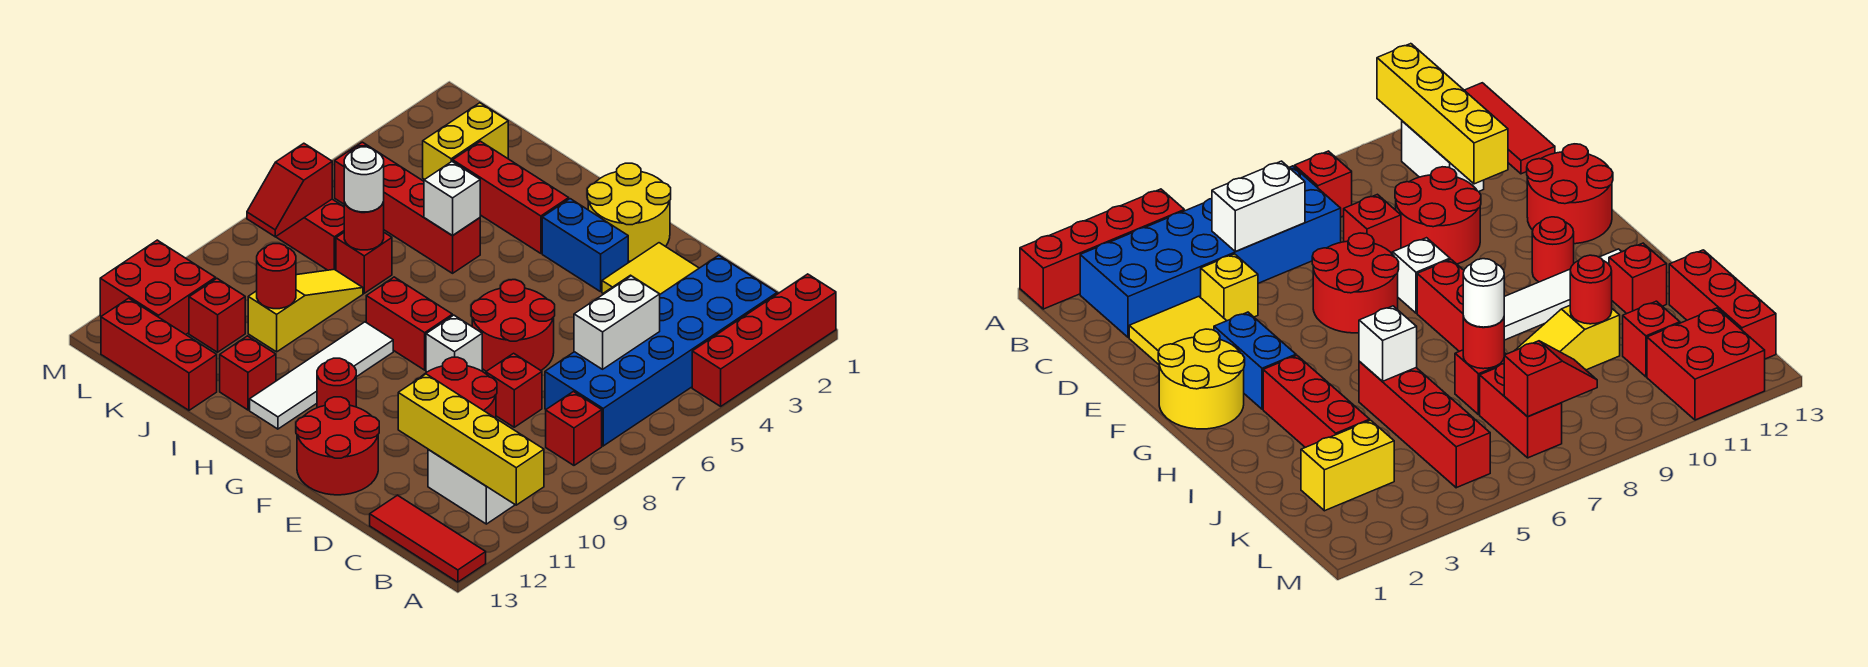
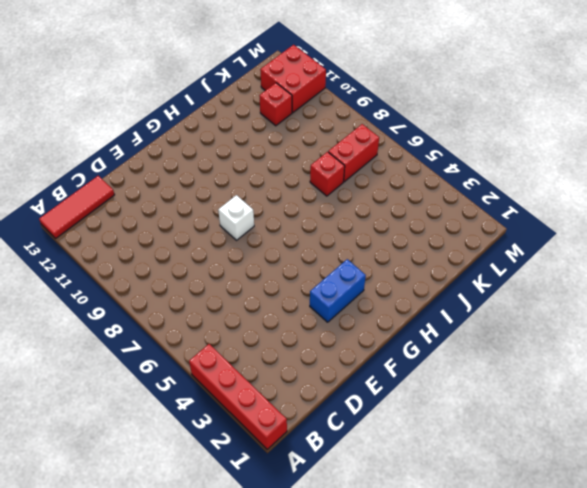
none -> blue 2x6 brick [545,255,777,446]
none -> red 1x1 brick [546,392,602,465]
none -> white 1x2 brick [428,450,514,524]
none -> yellow 2x2 tile [602,243,699,294]

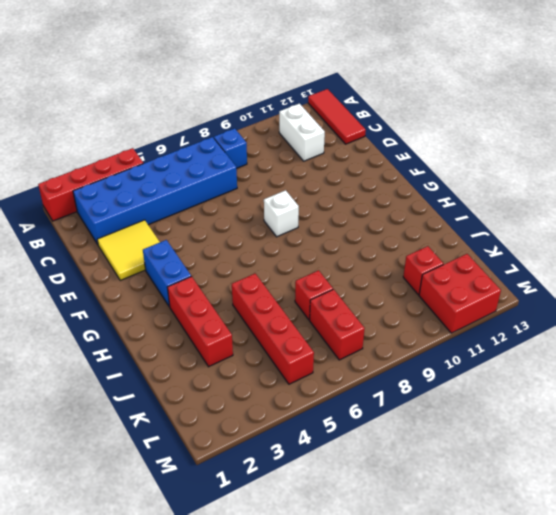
blue 1x1 brick [214,128,247,169] -> red 1x1 brick [546,392,602,465]
none -> yellow 1x1 brick [1201,254,1258,321]
none -> red 1x1 brick [486,353,542,427]
none -> red 2x2 round brick [416,357,497,418]
none -> red 2x2 round brick [471,280,555,371]

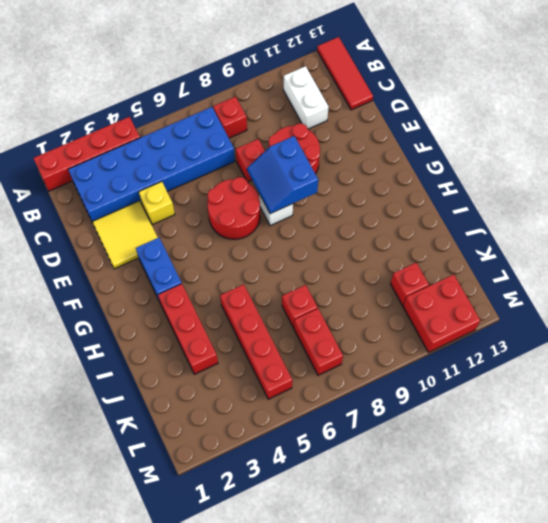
blue 2x2 slope [247,136,318,214] -> none
none -> red 2x2 round brick [296,397,379,495]
none -> yellow 2x2 round brick [587,163,671,261]
none -> red 1x2 brick [366,277,452,370]
none -> red 1x1 round brick [317,358,356,408]

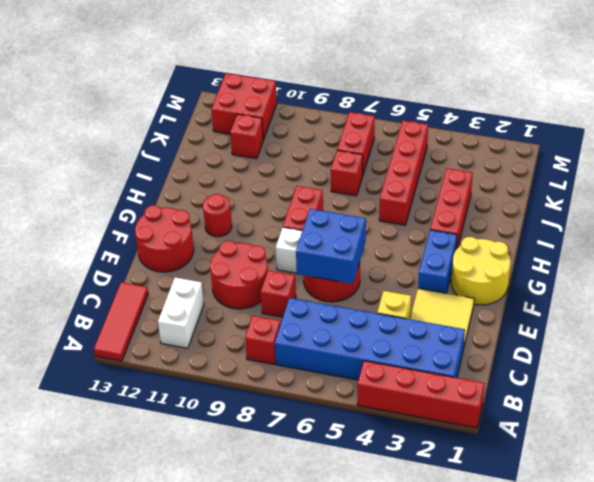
blue 2x2 brick [296,209,366,284] -> none
none -> white 1x4 tile [250,322,393,429]
none -> red 1x1 brick [220,336,276,410]
none -> yellow 1x3 slope [248,269,363,352]
none -> red 1x3 brick [101,298,217,410]

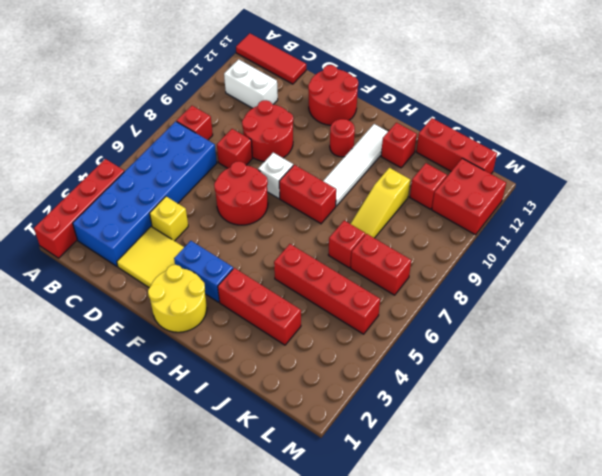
none -> yellow 1x2 brick [423,103,508,179]
none -> yellow 1x4 brick [398,374,544,505]
none -> white 1x2 brick [574,276,660,369]
none -> white 1x1 brick [424,162,480,235]

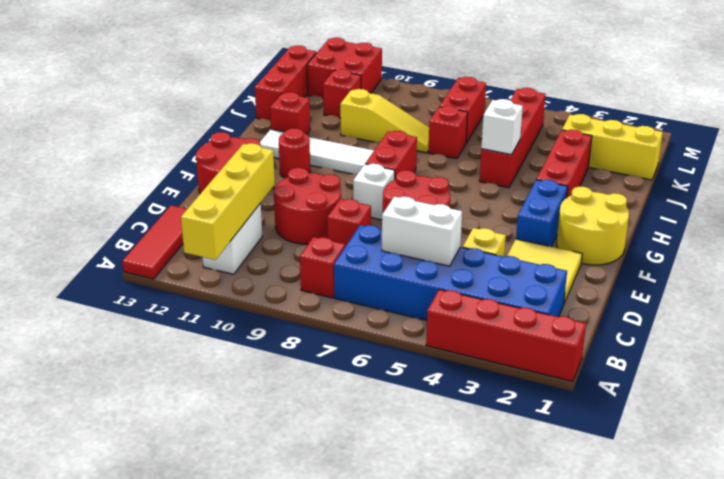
yellow 1x3 brick [562,114,663,180] -> yellow 1x2 brick [423,103,508,179]
none -> red 1x1 round brick [344,202,384,250]
none -> red 1x1 round brick [257,244,296,309]
none -> red 1x2 slope [247,143,332,237]
none -> white 1x1 round brick [344,147,384,212]

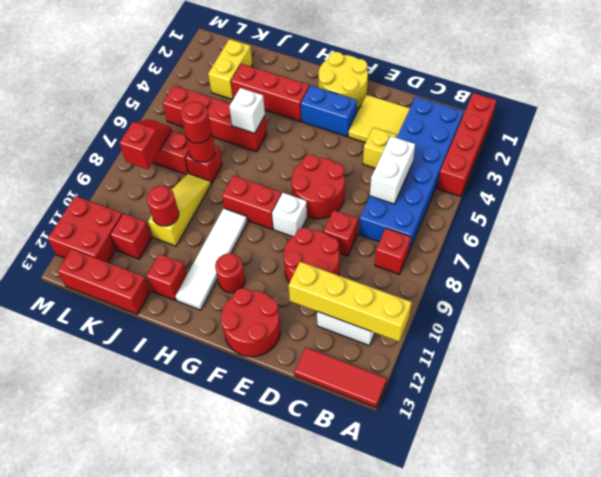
red 1x1 round brick [181,102,211,143] -> white 1x1 round brick [344,147,384,212]
red 1x2 slope [120,119,172,169] -> red 1x2 slope turned to [247,143,332,237]

